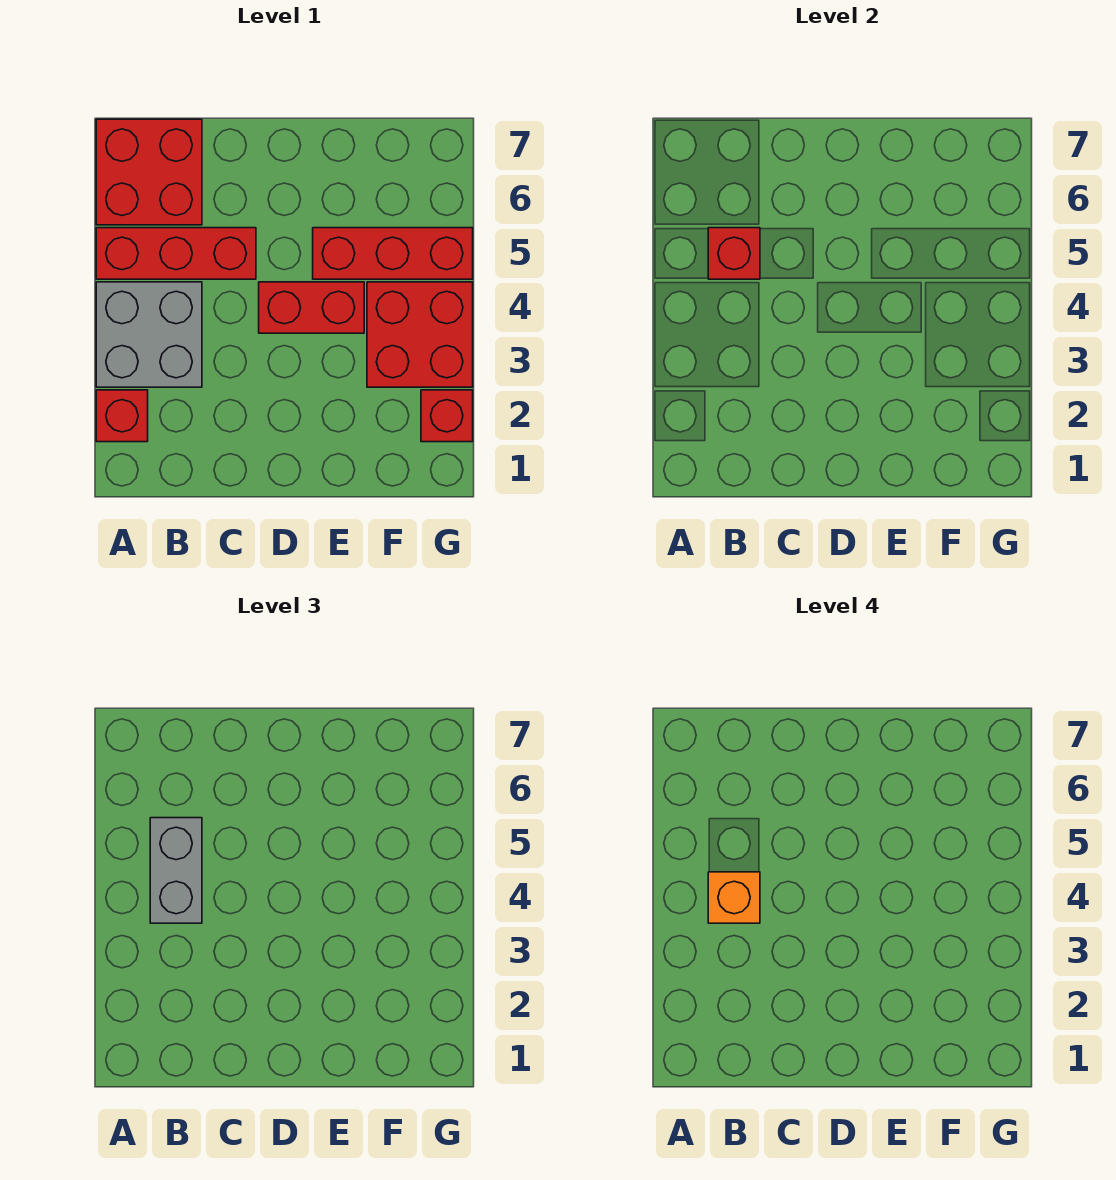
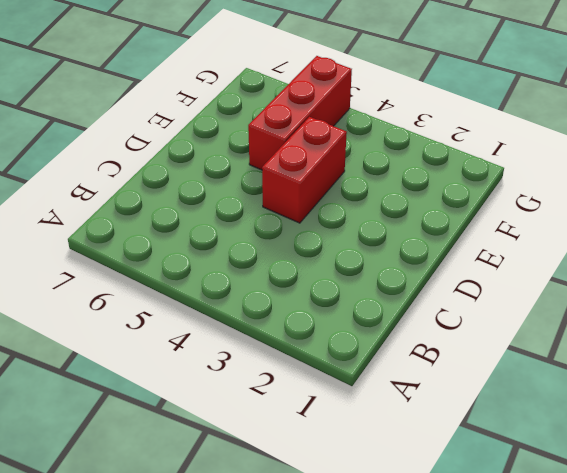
none -> red 1x1 brick [96,390,148,442]
none -> grey 2x2 brick [96,282,202,387]

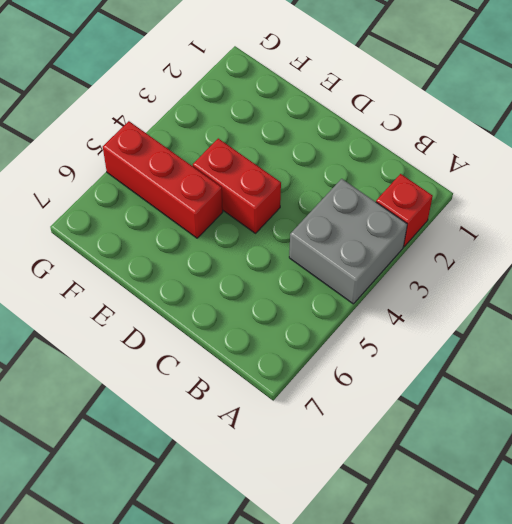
none -> red 1x3 brick [96,228,256,279]
none -> red 2x2 brick [96,119,202,225]

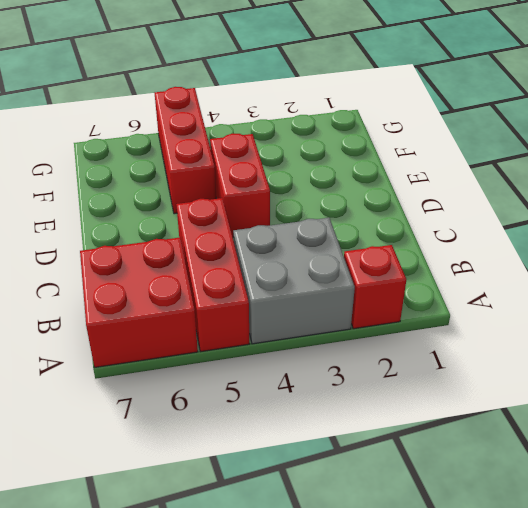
none -> red 2x2 brick [367,282,473,387]
none -> red 1x1 brick [421,390,473,442]

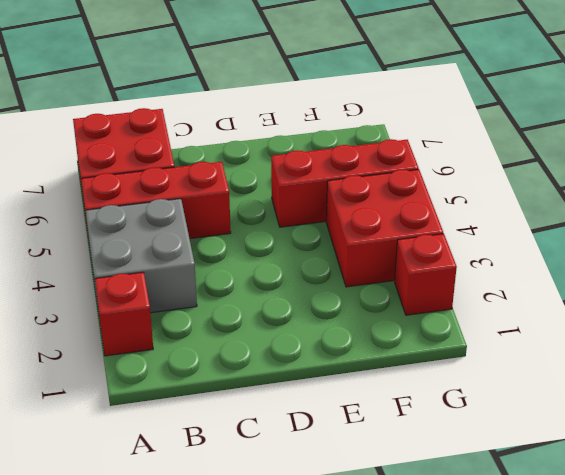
none -> red 1x2 brick [259,282,364,333]
none -> red 1x1 brick [708,228,760,279]

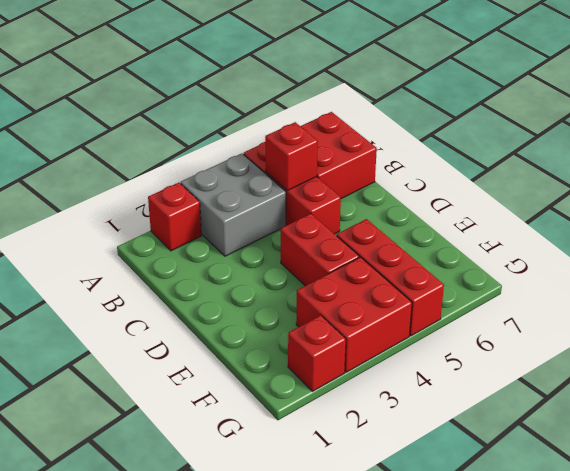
none -> grey 1x2 brick [150,818,202,923]
none -> orange 1x1 brick [708,872,760,923]

